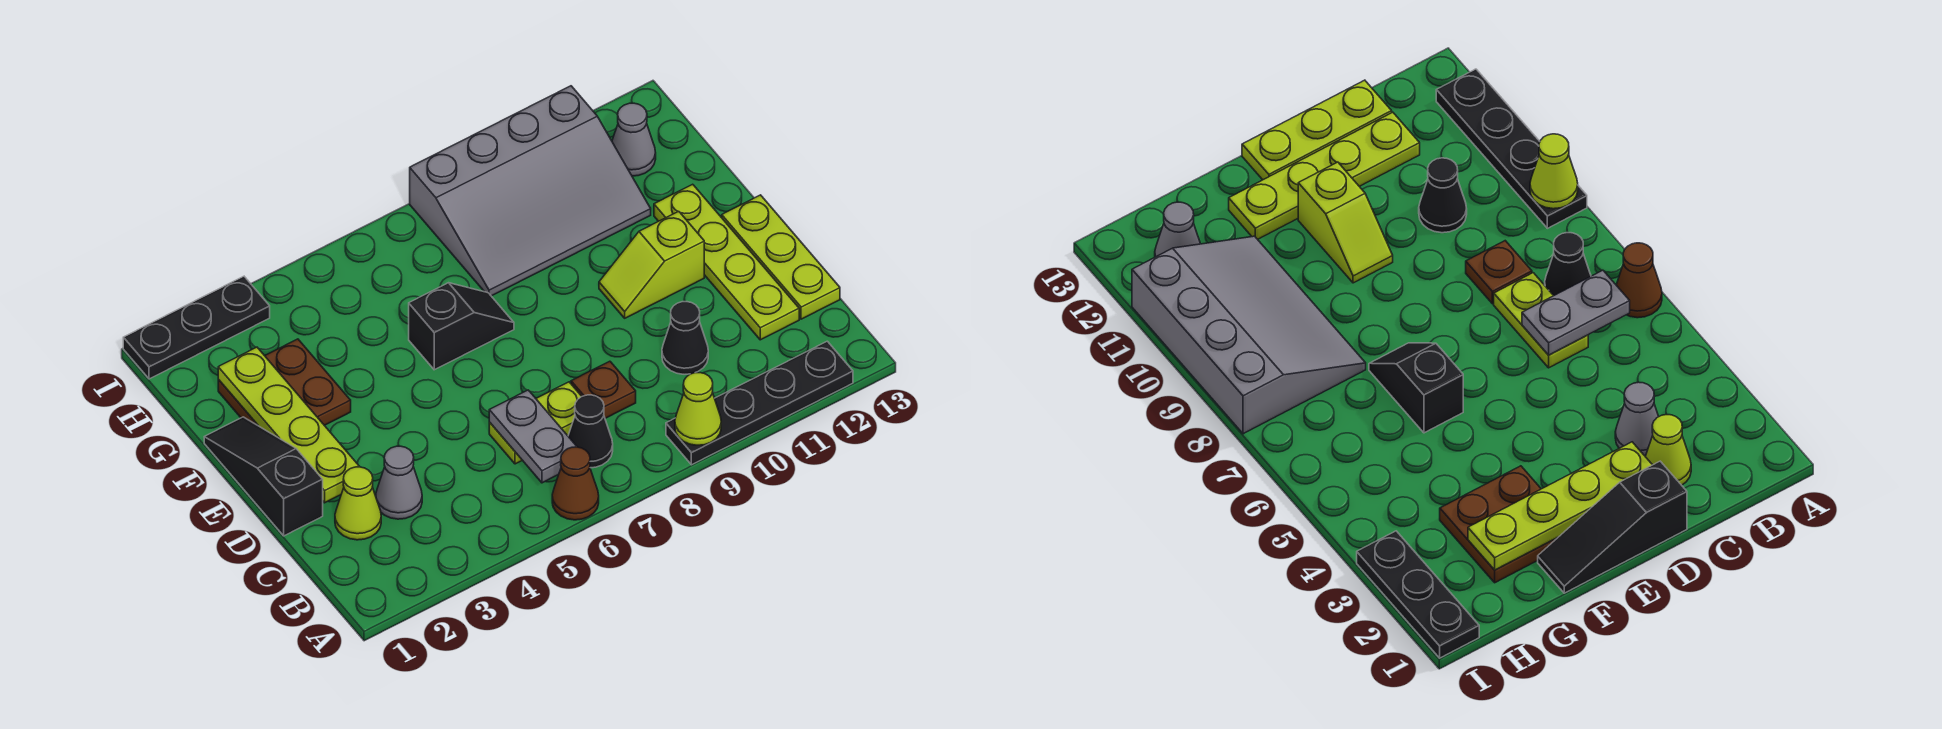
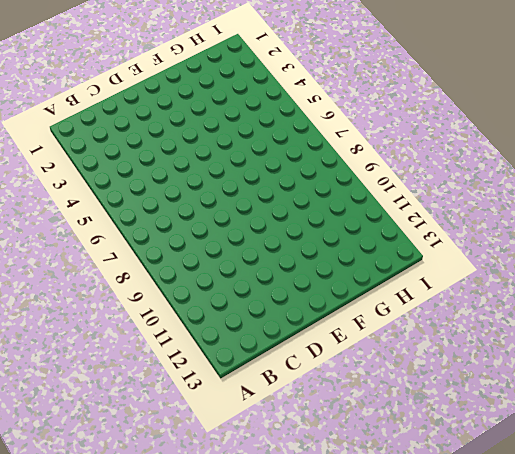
none -> brown 1x1 cone [552,447,599,520]
none -> black 1x4 plate [666,341,853,465]
none -> black 1x1 cone [568,395,613,468]

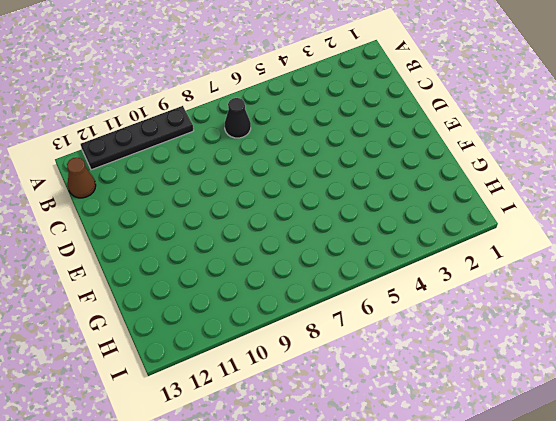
brown 1x1 cone [67,158,96,198] -> brown 1x1 cone moved to [552,447,599,520]
none -> lime 1x1 cone [335,467,381,540]
none -> grey 1x1 cone [376,446,422,519]
none -> lime 1x2 plate [489,382,582,464]

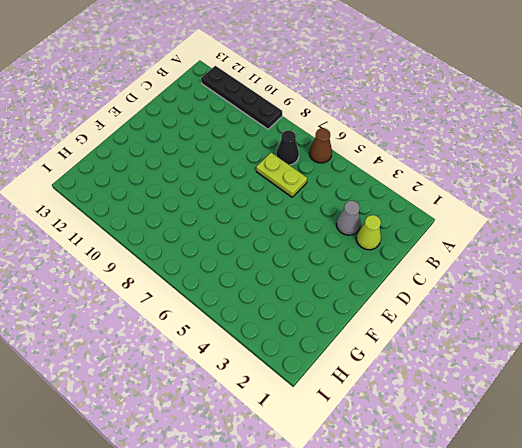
none -> brown 1x1 plate [571,361,636,418]
none -> black 1x1 cone [662,302,708,374]
none -> lime 1x4 plate [654,184,799,340]

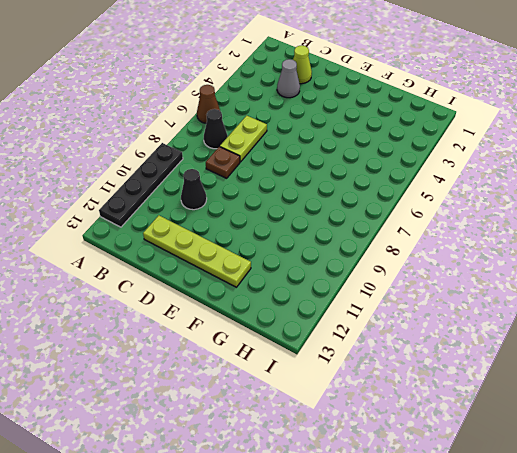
none -> lime 1x3 plate [722,195,840,319]
none -> black 1x3 slope [204,417,323,536]
none -> lime 1x2 slope [599,211,704,318]

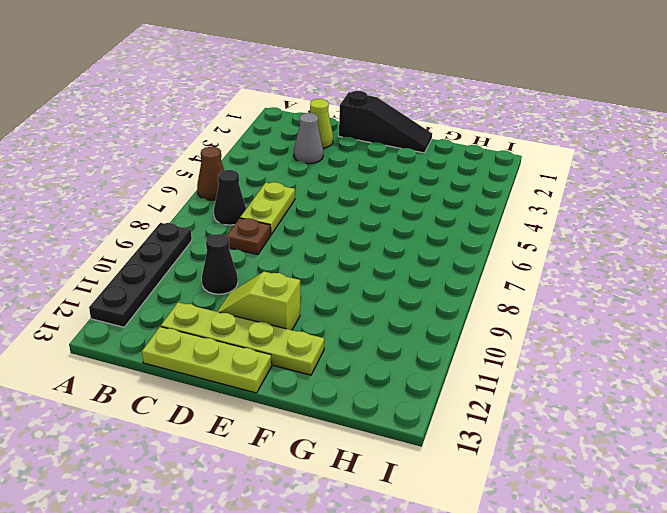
lime 1x2 slope [217,272,300,330] -> lime 1x2 slope turned to [599,211,704,318]
none -> brown 2x2 plate [218,339,351,425]
none -> black 1x2 slope [409,283,514,370]
none -> grey 3x4 slope [410,86,651,296]

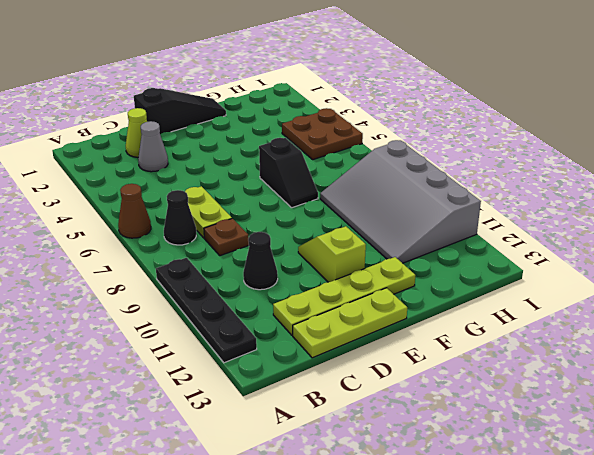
brown 2x2 plate [282,108,363,160] -> brown 2x2 plate moved to [218,339,351,425]
none -> grey 1x1 cone [612,103,656,176]
none -> black 1x3 plate [123,276,270,379]
none -> lime 1x1 cone [675,373,721,445]

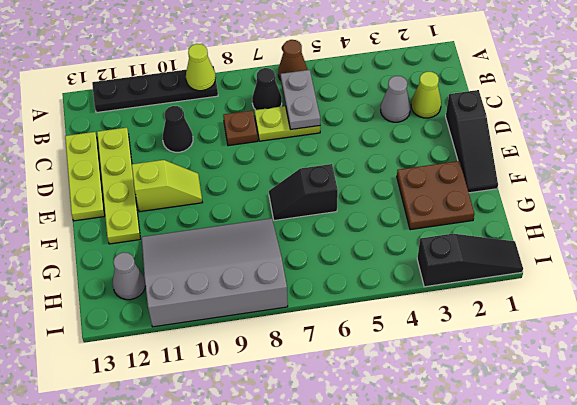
black 1x3 slope [417,233,523,287] -> black 1x3 plate [123,276,270,379]
none -> lime 1x4 plate [218,347,360,503]

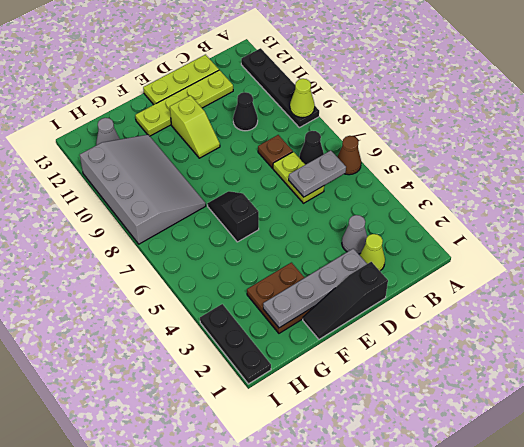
grey 1x4 plate [263,249,367,328] -> lime 1x4 plate [218,347,360,503]

